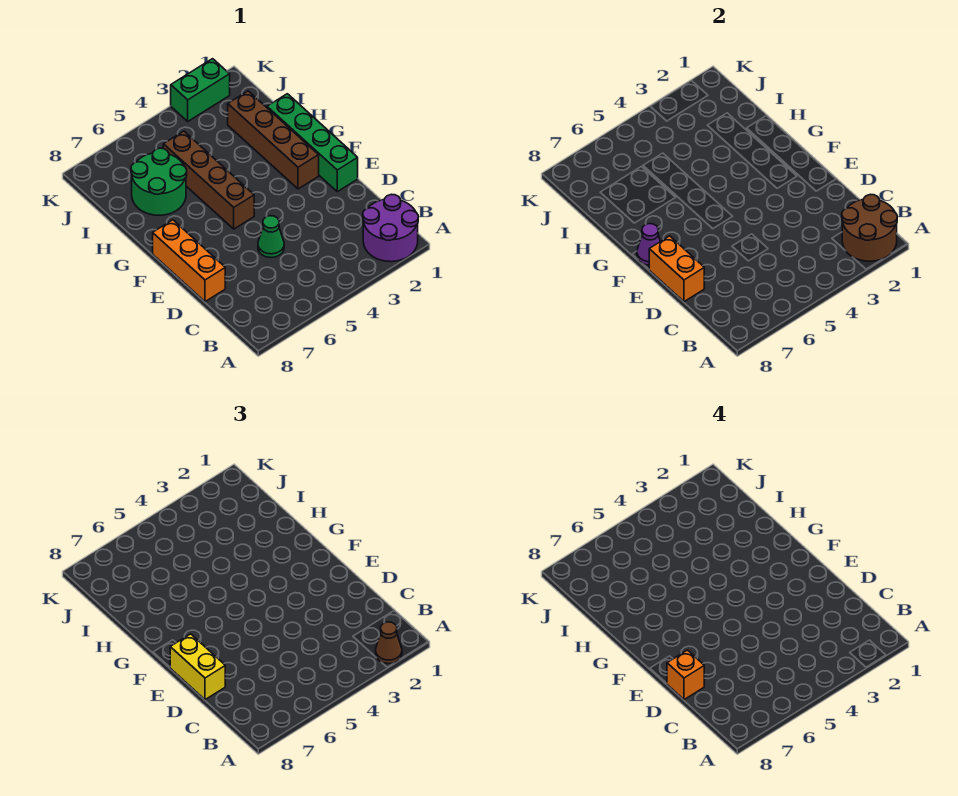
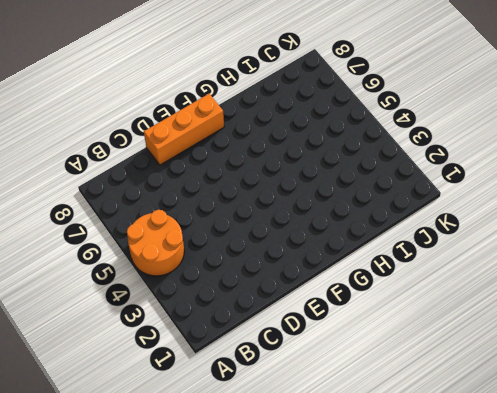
orange 2x2 round brick [127,210,184,276] -> none
none -> purple 2x2 round brick [363,194,418,262]
none -> green 1x1 cone [258,216,284,258]
none -> green 1x4 brick [267,94,358,192]

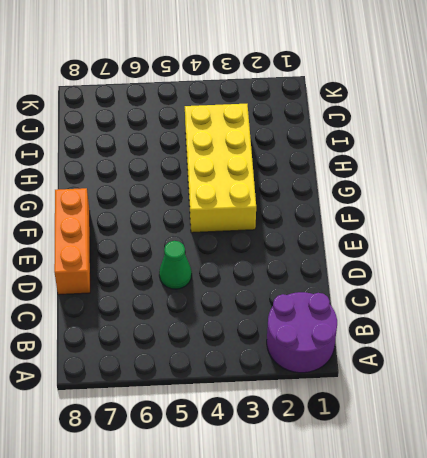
yellow 2x4 brick [185,104,256,233] -> none
none -> green 1x4 brick [267,94,358,192]
none -> brown 1x4 brick [228,91,319,189]
none -> brown 1x4 brick [163,131,254,229]

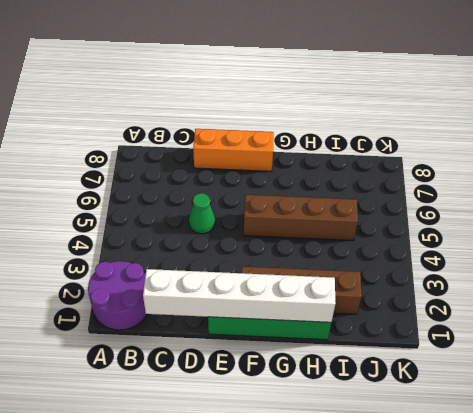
white 1x6 brick [143,269,336,322] -> none
none -> green 2x2 round brick [131,148,187,215]
none -> green 1x2 brick [171,59,230,121]
none -> brown 2x2 round brick [842,194,897,261]

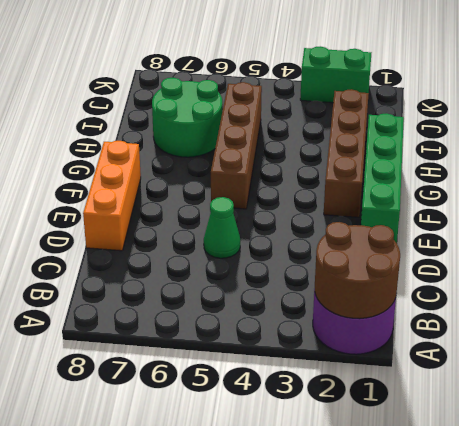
none -> orange 1x2 brick [649,236,704,302]
none -> purple 1x1 cone [637,224,660,265]
none -> brown 1x1 cone [376,622,402,664]

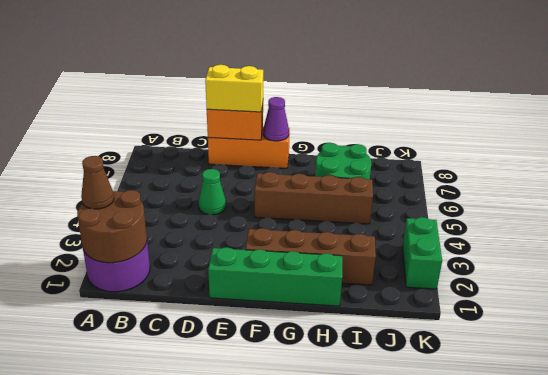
none -> orange 1x1 brick [667,650,704,700]

